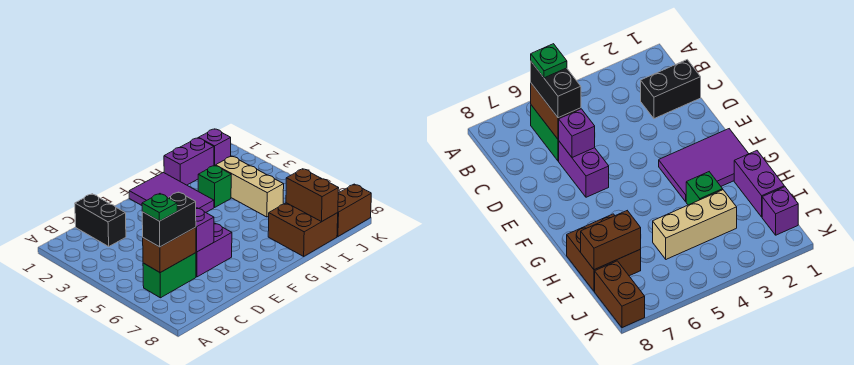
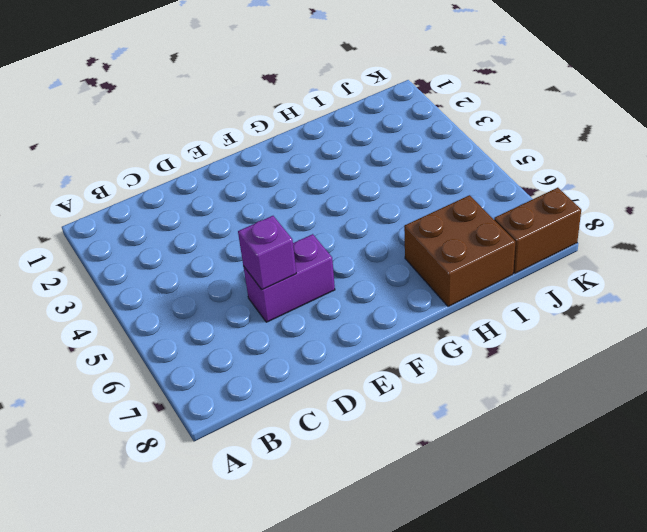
none -> green 1x2 brick [143,253,196,298]
none -> black 1x2 brick [75,194,126,246]
none -> purple 2x3 tile [129,173,214,212]

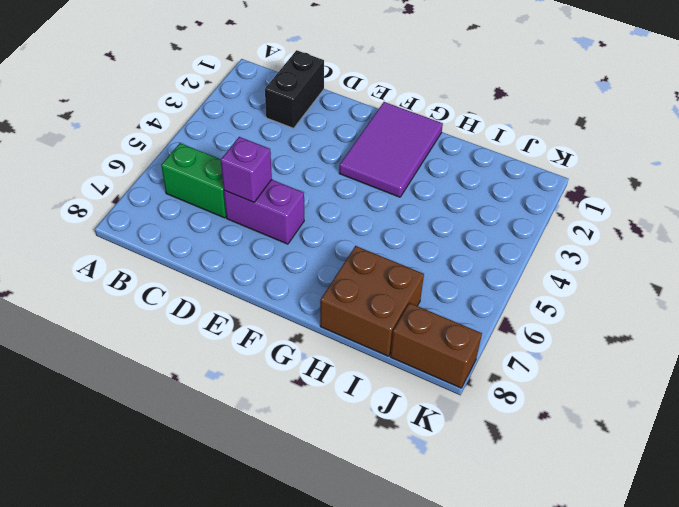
none -> purple 1x2 brick [164,138,214,185]
none -> green 1x1 brick [198,165,231,207]
none -> tan 1x3 brick [216,156,284,217]

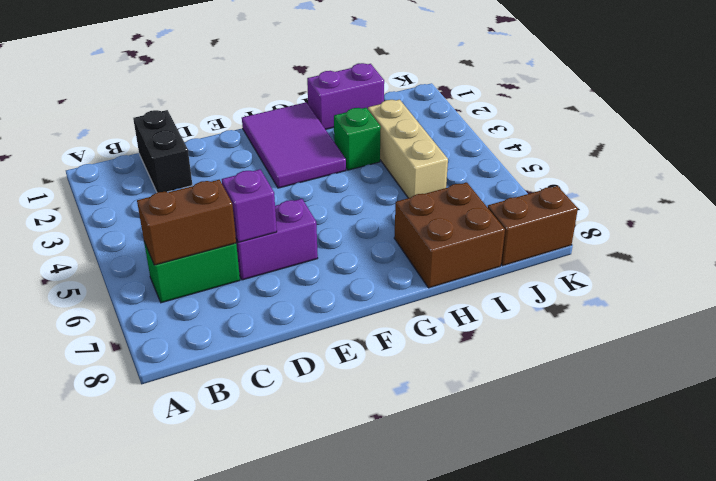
none -> purple 1x1 brick [199,129,231,166]
none -> brown 1x2 brick [286,169,339,222]
none -> black 1x2 brick [142,192,196,247]

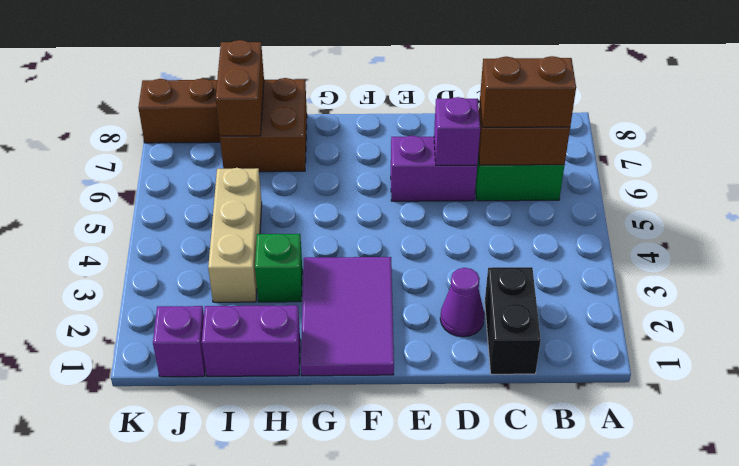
brown 1x2 brick [480,56,576,127] -> black 1x2 brick [142,192,196,247]
purple 1x1 cone [440,268,484,337] -> none
none -> green 1x1 plate [142,194,177,221]

